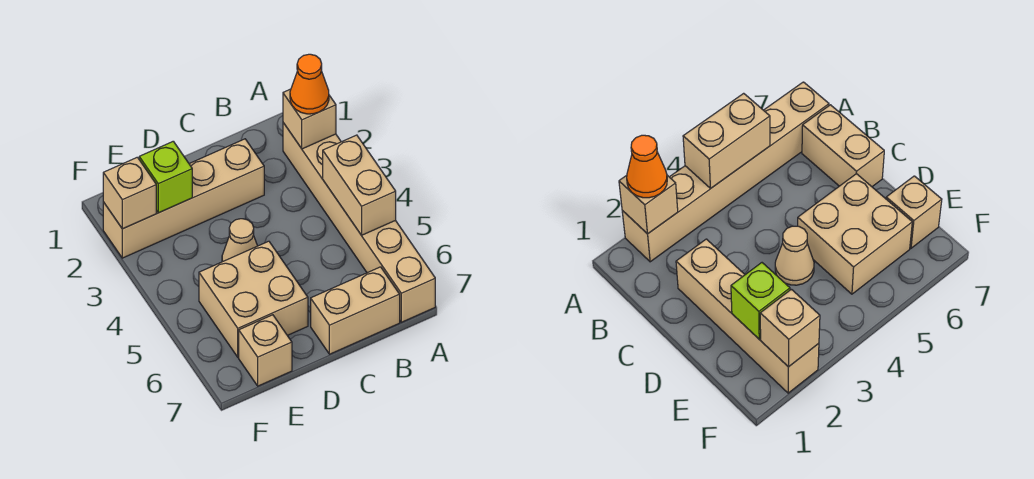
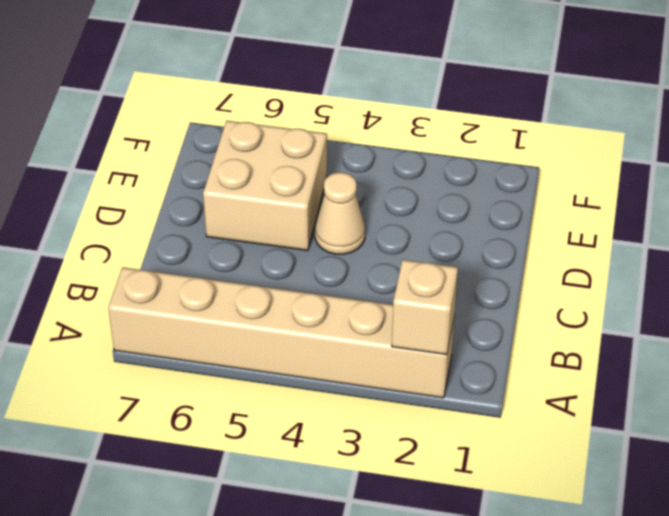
none -> tan 1x2 brick [311,267,400,354]
none -> tan 1x4 brick [103,139,264,258]

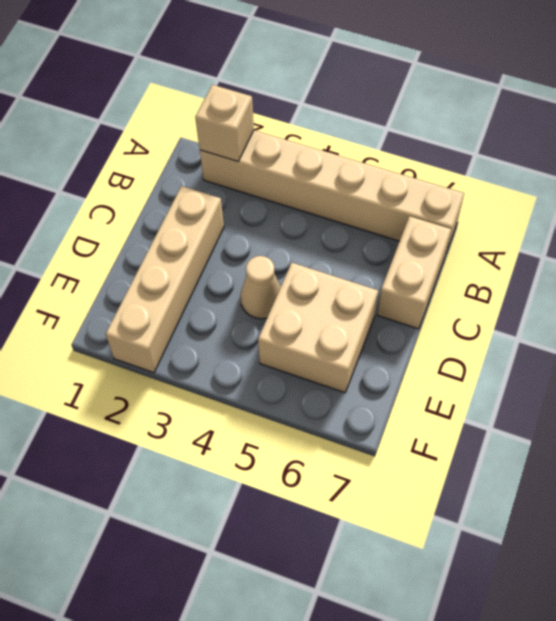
none -> tan 1x1 brick [239,315,292,386]
none -> tan 1x2 brick [323,135,396,235]

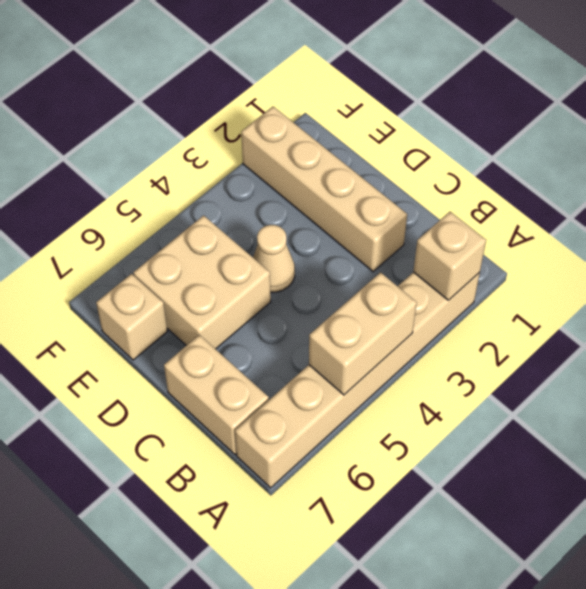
none -> lime 1x1 brick [139,141,192,213]
none -> tan 1x1 brick [103,157,156,229]

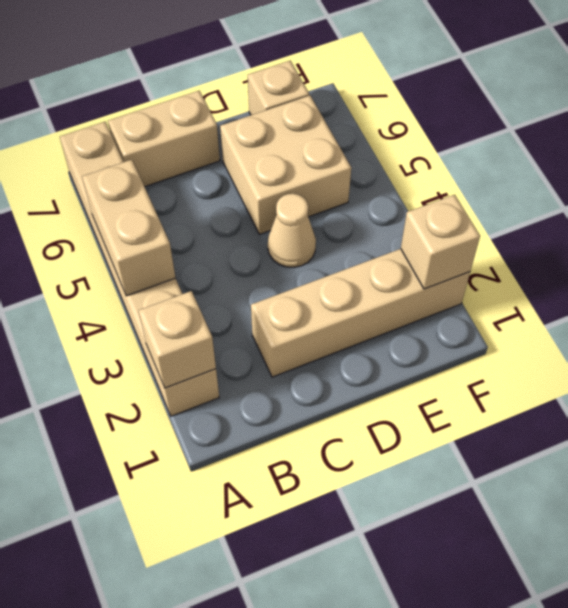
none -> lime 1x1 brick [139,141,192,213]
none -> orange 1x1 cone [290,54,329,114]

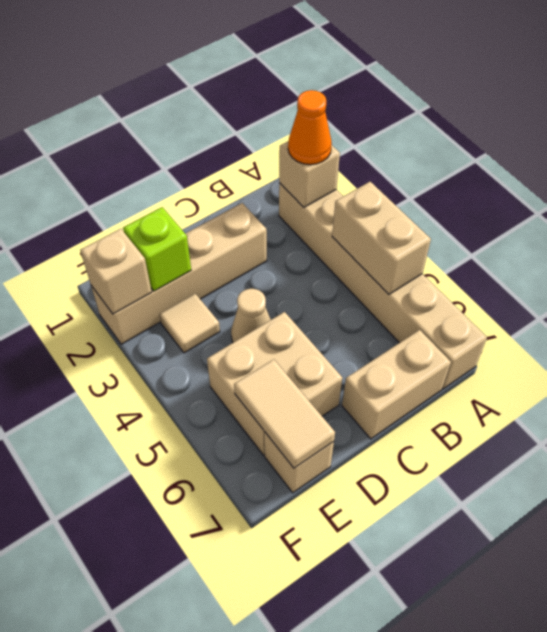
tan 1x1 tile [159,294,220,353] -> none
tan 1x2 tile [234,359,335,468] -> none

